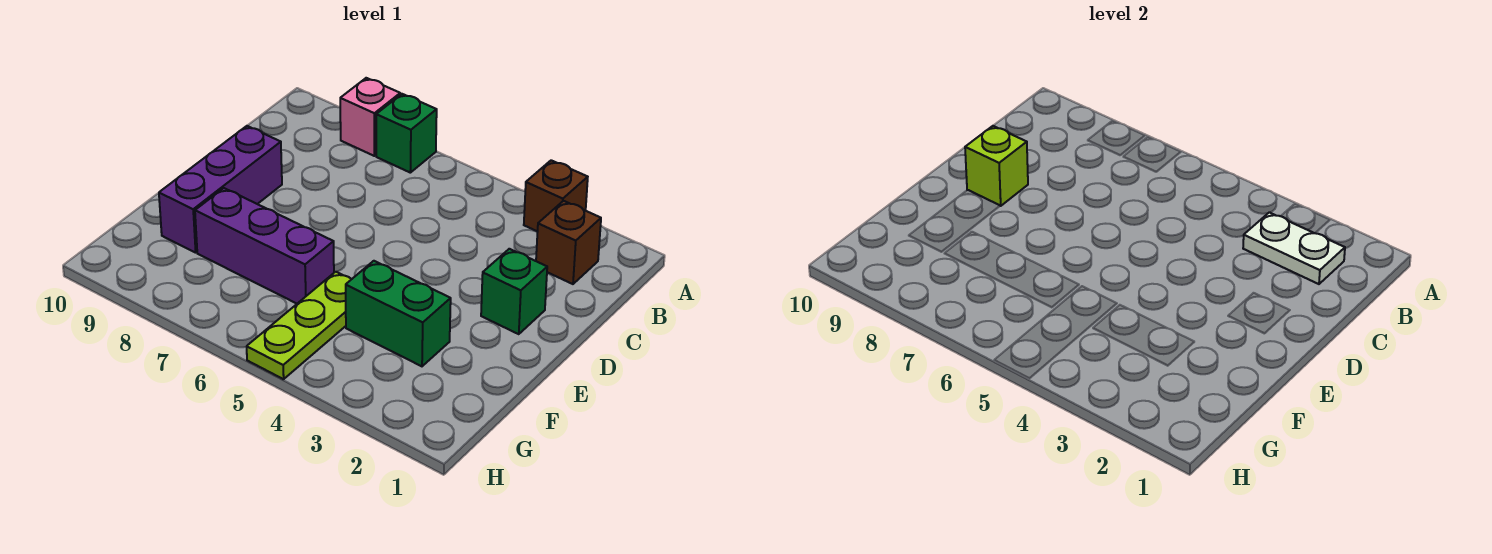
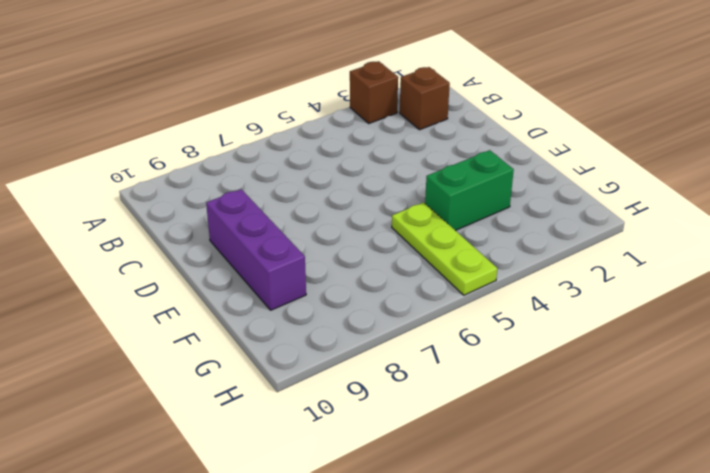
none -> green 1x1 brick [376,94,437,173]
none -> pink 1x1 brick [340,78,400,156]

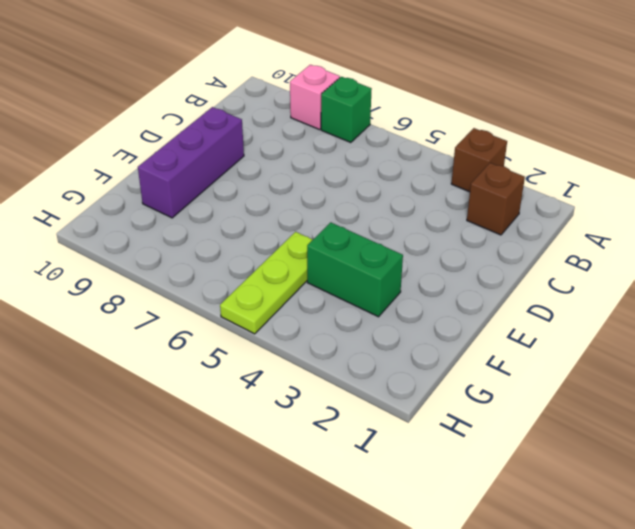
none -> green 1x1 brick [481,249,547,334]
none -> purple 1x3 brick [195,188,334,304]

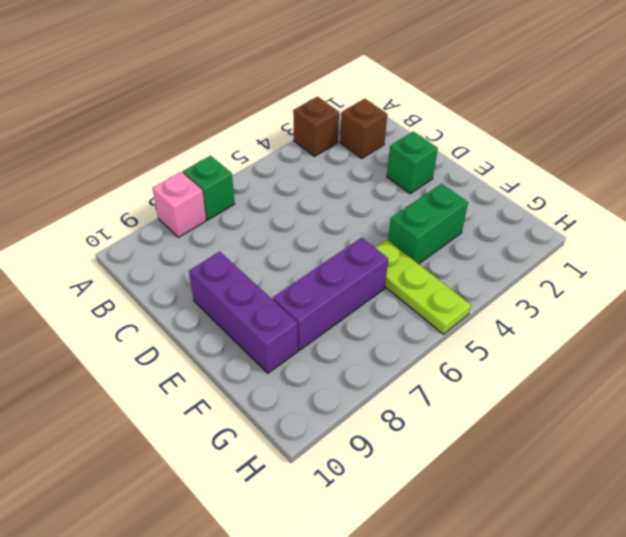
none -> white 1x2 plate [1243,212,1345,284]
none -> lime 1x1 brick [965,126,1028,206]

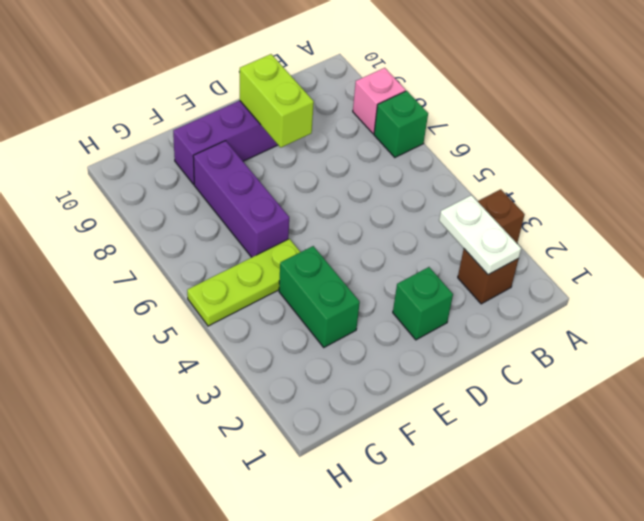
lime 1x2 brick [240,54,314,147] -> lime 1x1 brick [965,126,1028,206]

